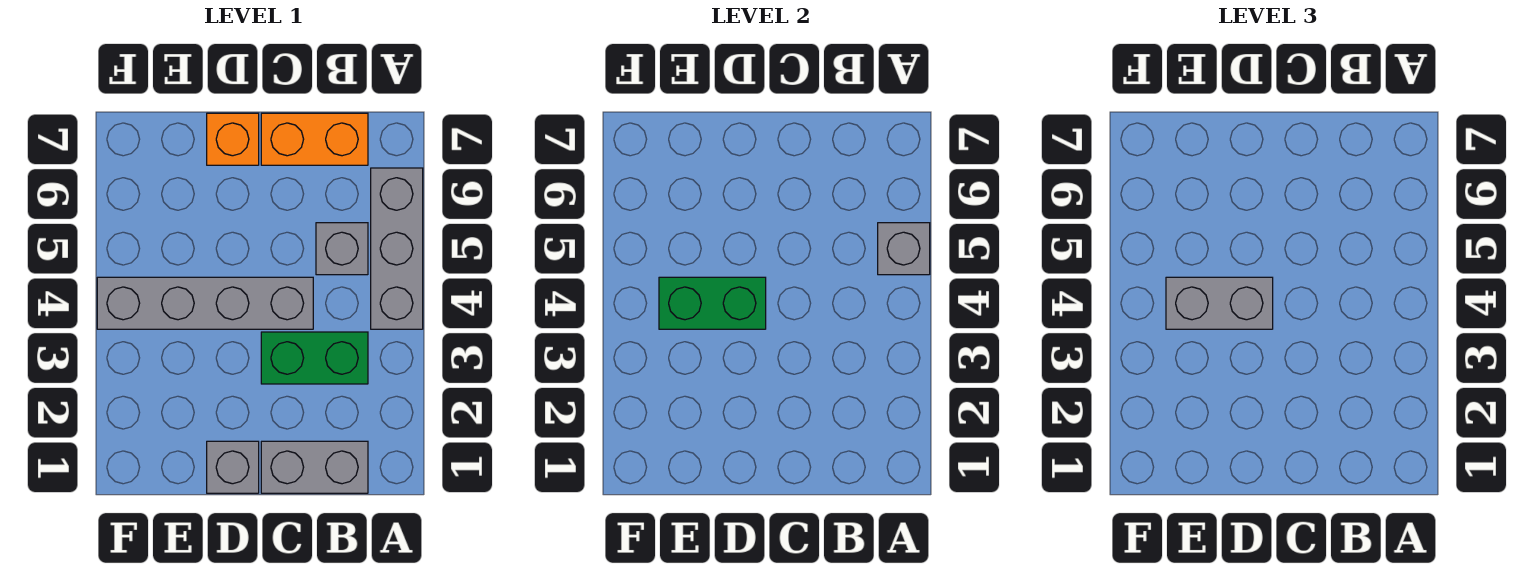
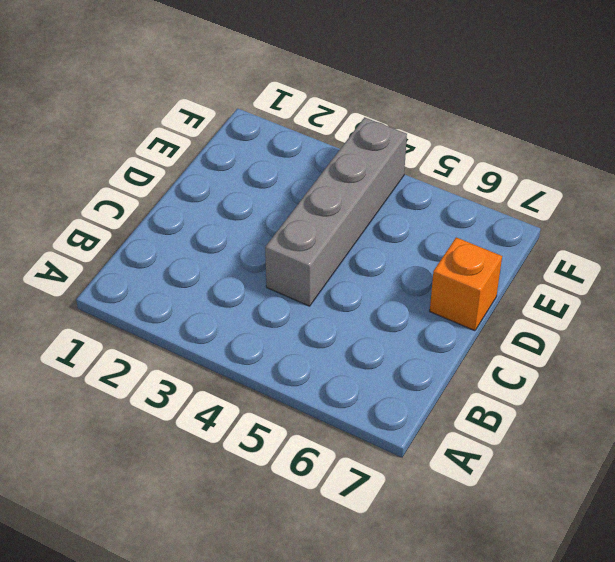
none -> grey 1x3 brick [371,168,423,329]
none -> grey 1x2 brick [261,441,368,493]

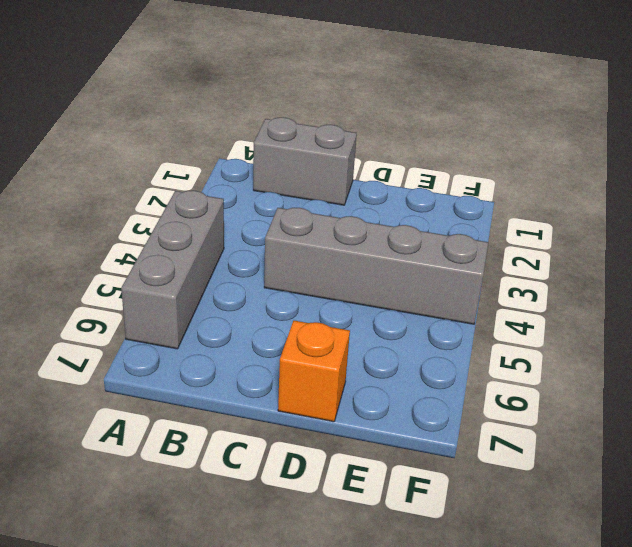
none -> green 1x2 brick [261,332,368,384]
none -> grey 1x1 brick [316,223,368,275]

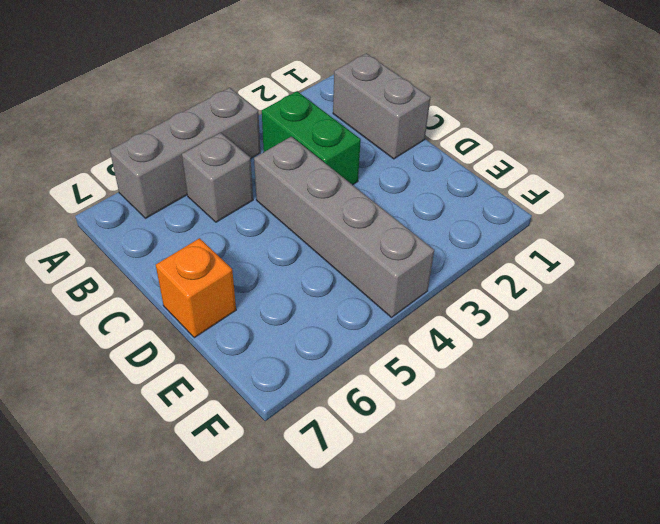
none -> orange 1x2 brick [261,113,368,165]
none -> grey 1x1 brick [207,441,259,493]

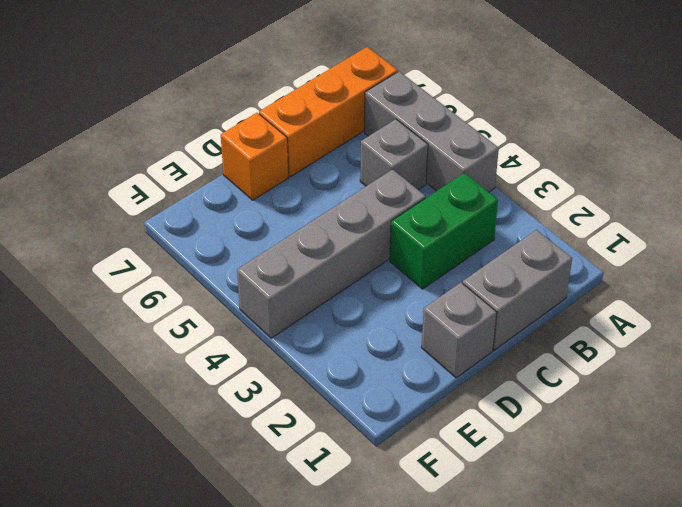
orange 1x3 brick [259,47,398,177] -> orange 1x2 brick [261,113,368,165]
none -> grey 1x1 brick [878,223,930,275]
none -> green 1x2 brick [659,277,766,329]

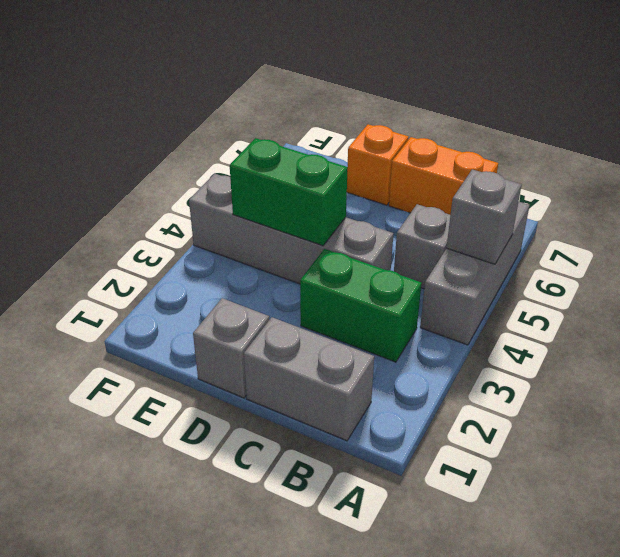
none -> grey 1x2 brick [1166,277,1273,329]

